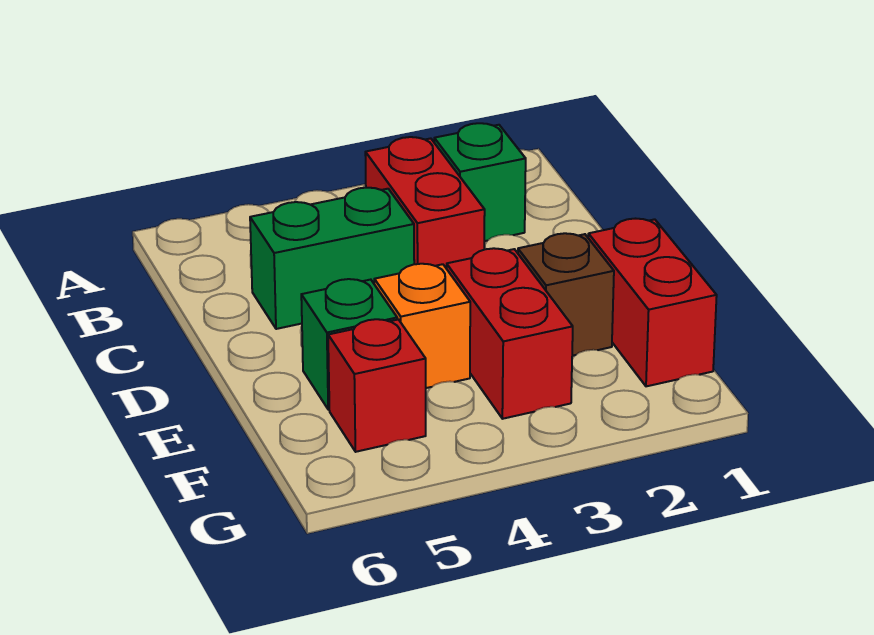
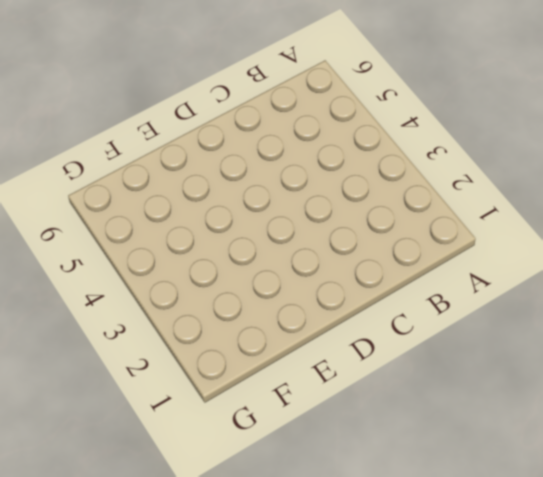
none -> green 1x1 brick [434,123,526,241]
none -> red 1x2 brick [365,137,485,269]

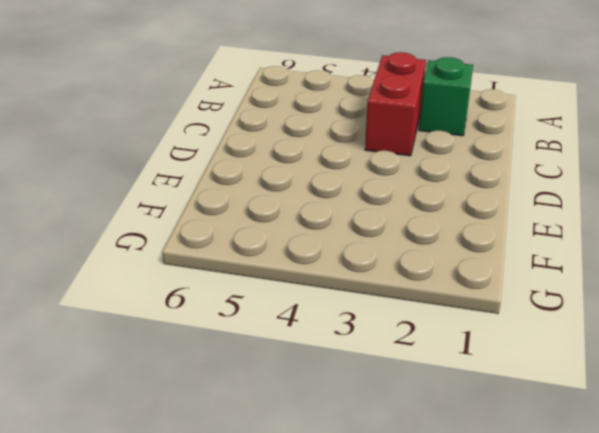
none -> green 1x2 brick [250,188,414,329]
none -> red 1x2 brick [588,219,717,386]

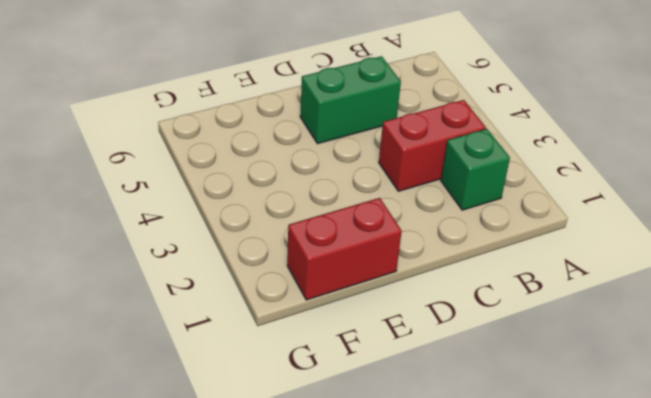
green 1x2 brick [300,56,401,144] -> green 1x2 brick turned to [250,188,414,329]
none -> brown 1x1 brick [518,233,614,356]
none -> red 1x2 brick [447,248,573,419]

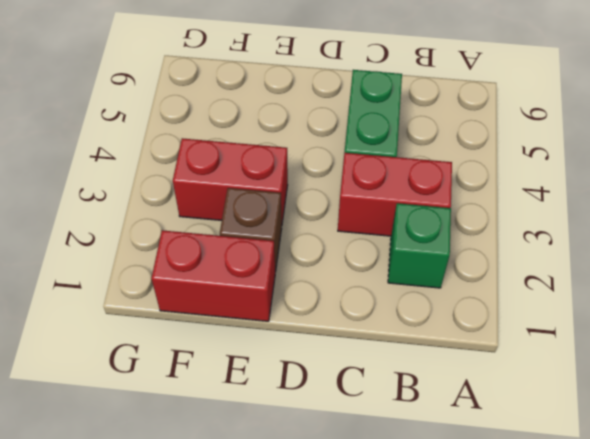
none -> orange 1x1 brick [374,264,470,388]
none -> green 1x1 brick [301,279,397,410]

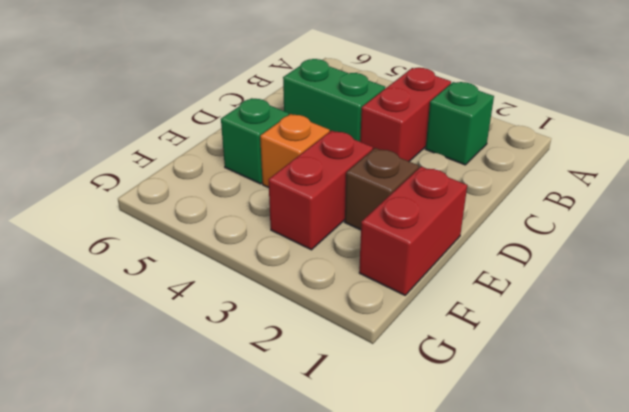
none -> red 1x1 brick [328,319,426,452]

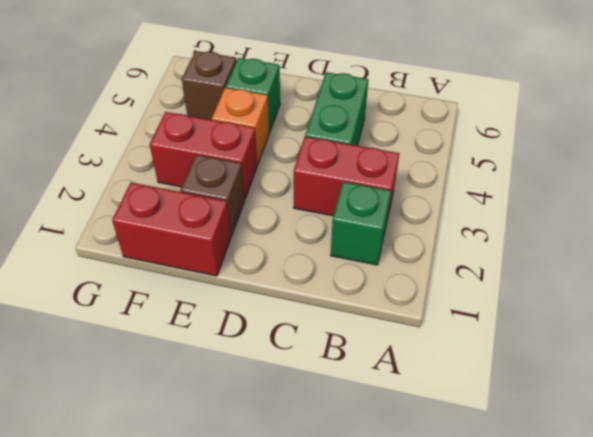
brown 1x1 brick [182,51,236,120] -> red 1x1 brick [328,319,426,452]

